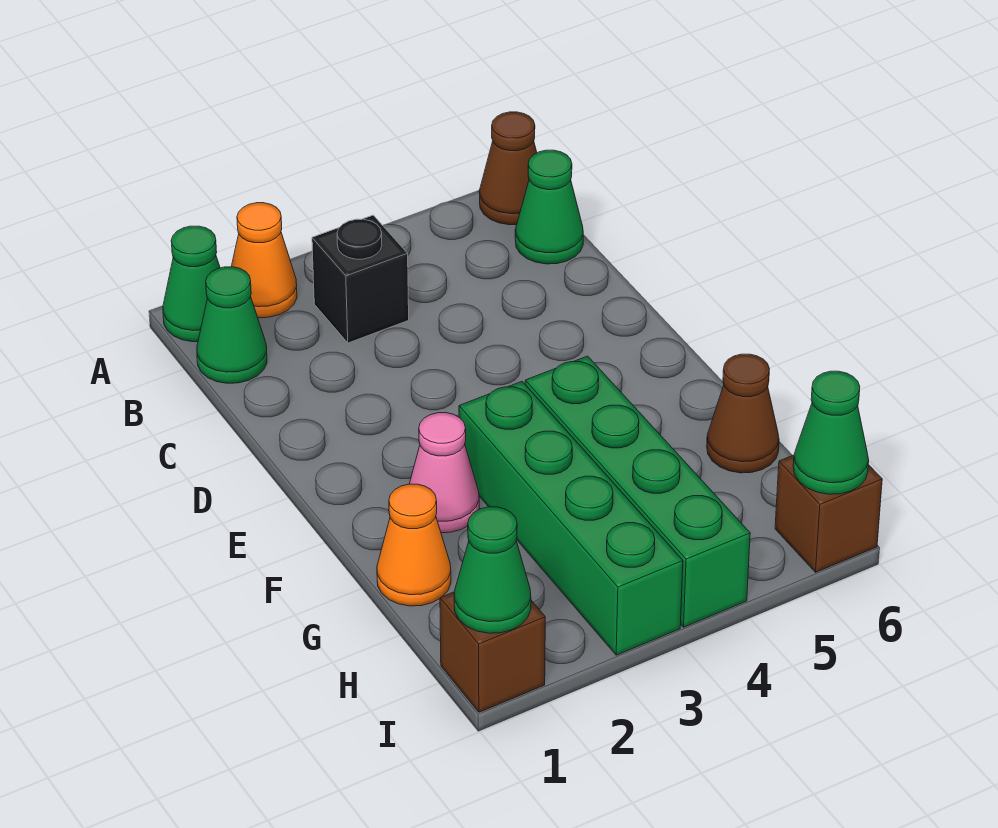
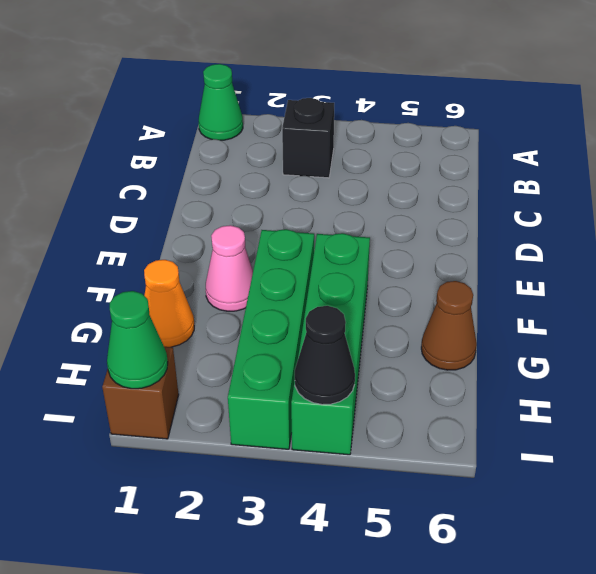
black 1x1 cone [295,306,355,405] -> none
none -> orange 1x1 cone [231,203,297,318]
none -> brown 1x1 cone [479,112,537,225]
none -> green 1x1 cone [197,267,267,383]

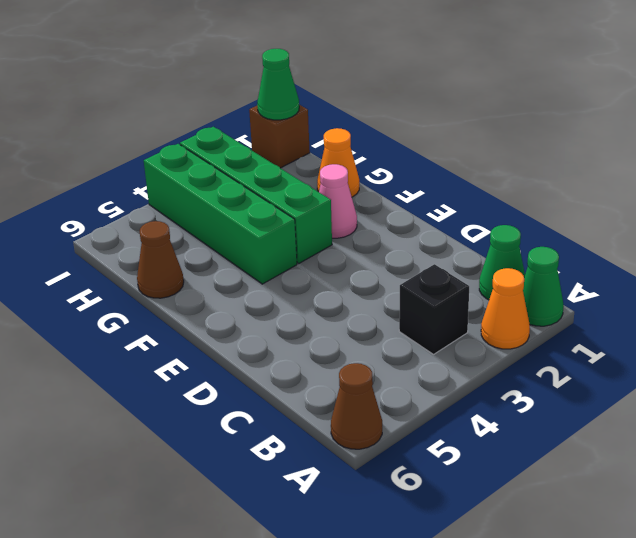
none -> green 1x1 cone [515,150,583,264]
none -> brown 1x1 brick [775,455,882,572]
none -> green 1x1 cone [793,371,869,494]

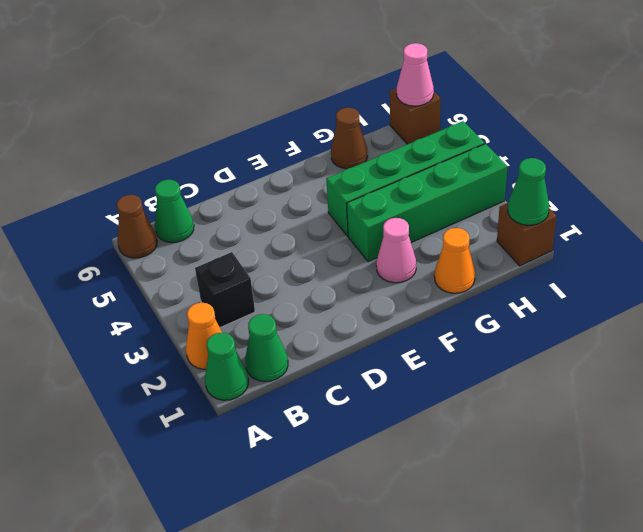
pink 1x1 cone [397,43,434,106] -> green 1x1 cone [793,371,869,494]

